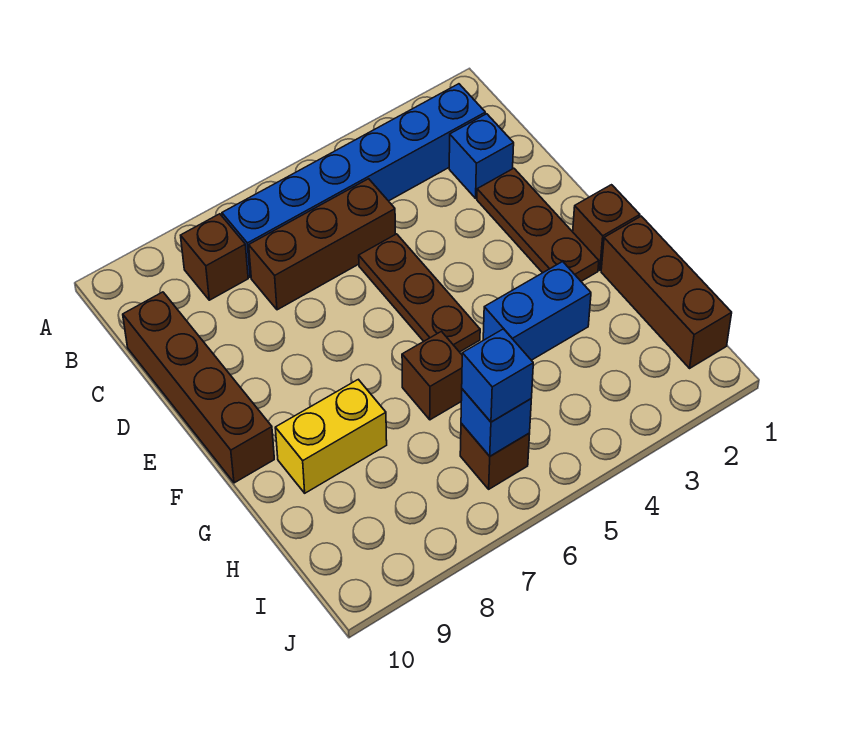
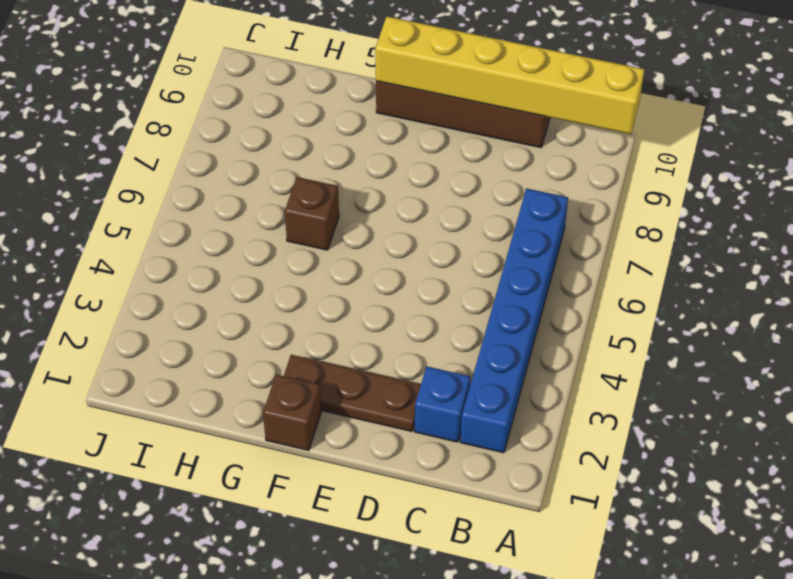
yellow 1x6 brick [375,17,645,134] -> none
none -> brown 1x1 brick [181,214,248,300]
none -> brown 1x3 brick [249,179,395,310]
none -> brown 1x3 plate [359,234,480,352]

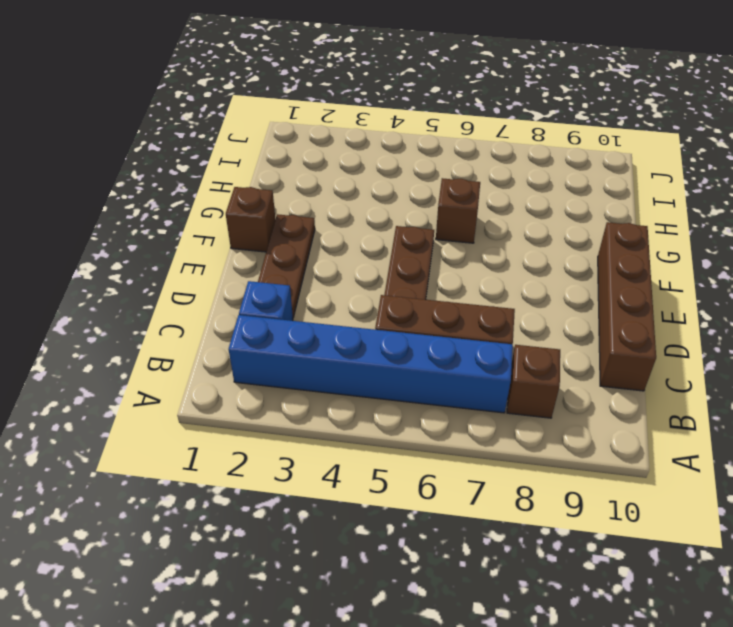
none -> brown 1x3 brick [601,216,732,368]
none -> blue 1x2 brick [483,261,591,360]
none -> yellow 1x2 brick [275,379,387,493]

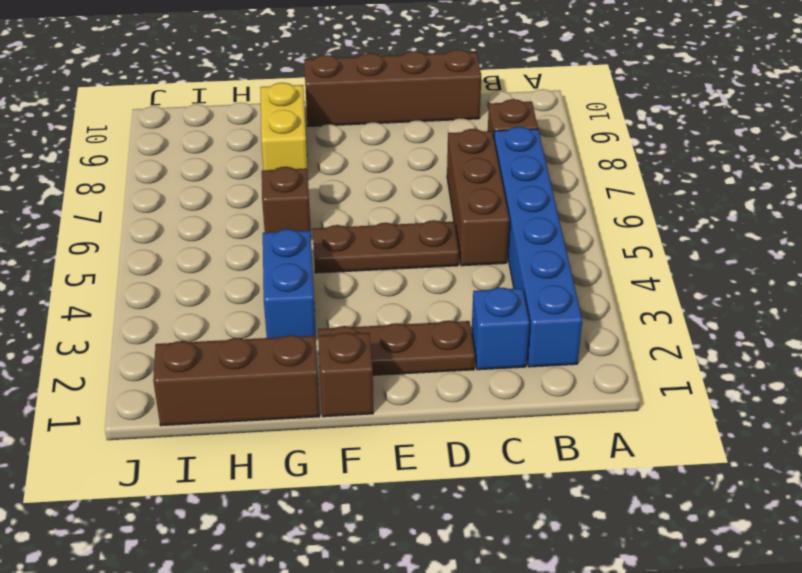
none -> brown 1x1 brick [460,423,530,489]
none -> blue 1x1 brick [461,389,531,456]
none -> blue 1x1 brick [462,329,533,422]

